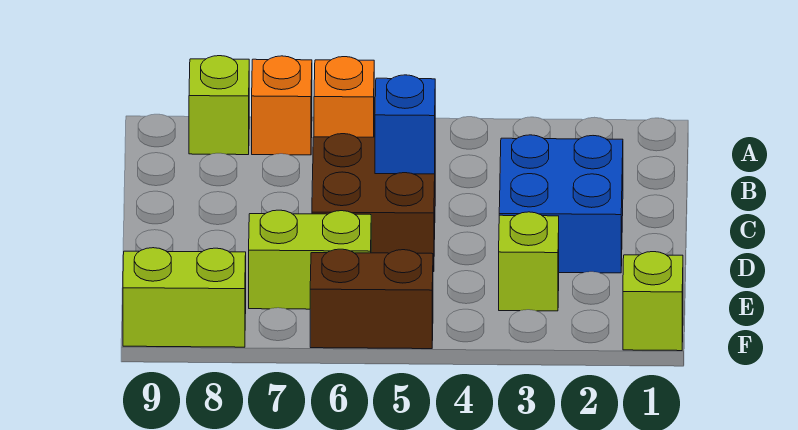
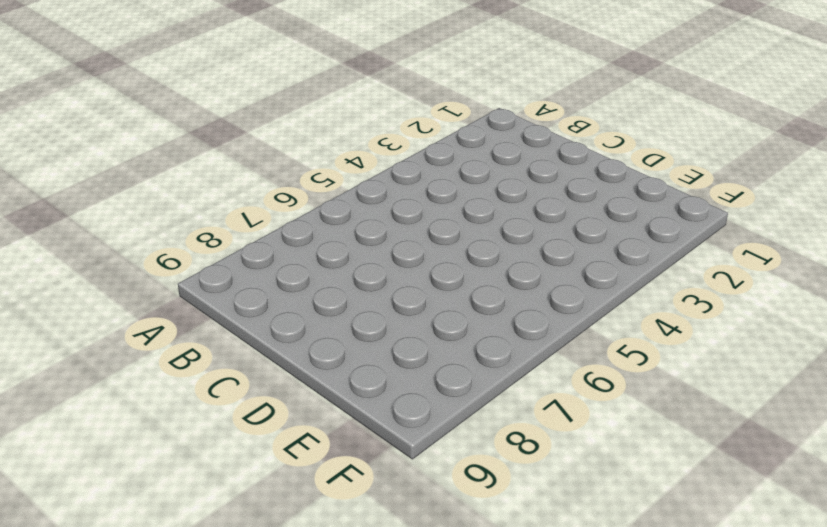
none -> orange 1x1 brick [314,57,374,137]
none -> orange 1x1 brick [252,56,312,155]

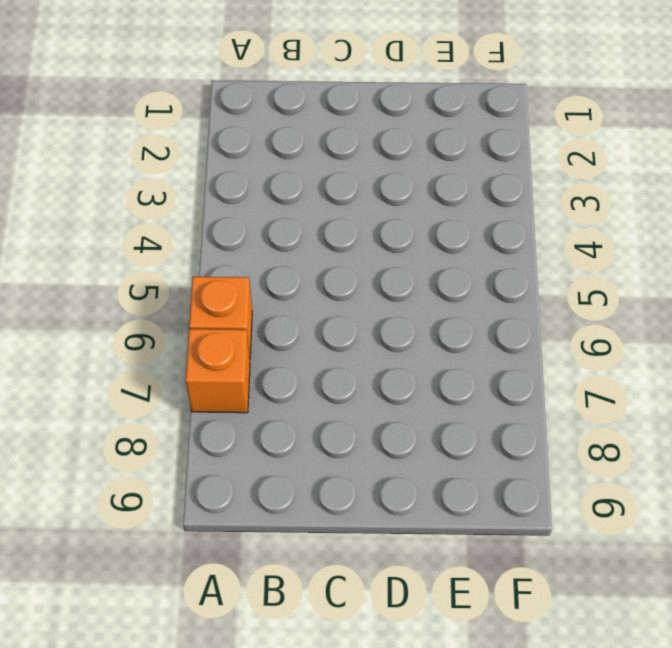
none -> lime 1x1 brick [189,56,249,155]
none -> blue 2x2 brick [499,135,623,273]

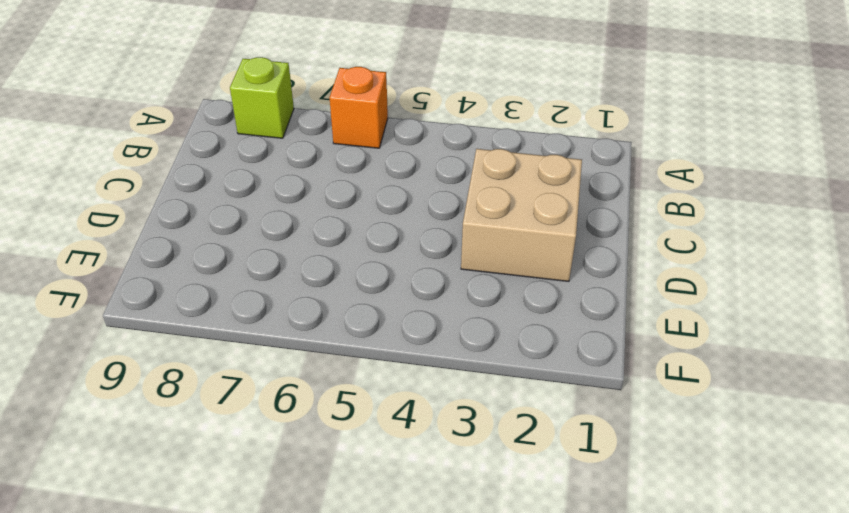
tan 2x2 brick [461,149,582,281] -> blue 2x2 brick [499,135,623,273]
none -> orange 1x1 brick [252,56,312,155]
none -> brown 2x2 brick [312,134,435,272]

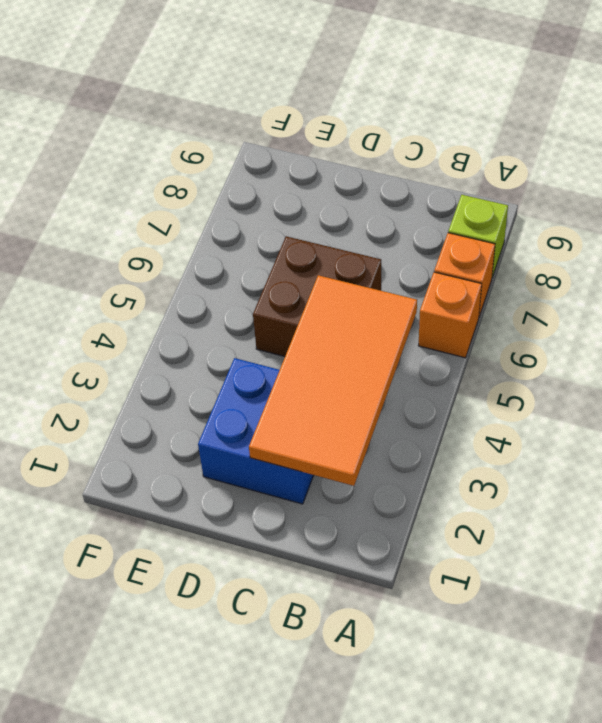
orange 2x4 tile [249,275,417,486] -> blue 1x1 brick [375,75,435,174]
none -> lime 1x1 brick [499,212,559,311]
none -> lime 1x2 brick [249,210,371,309]

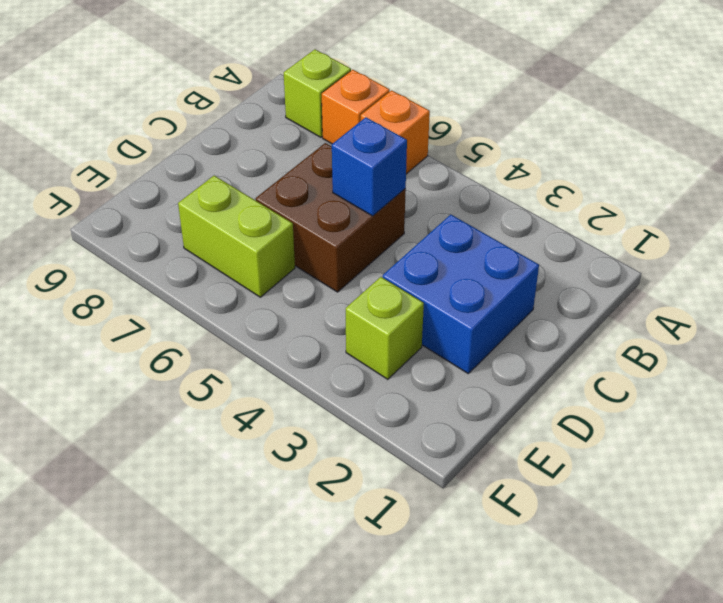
none -> lime 1x1 brick [623,252,683,351]
none -> brown 1x2 brick [310,249,433,349]

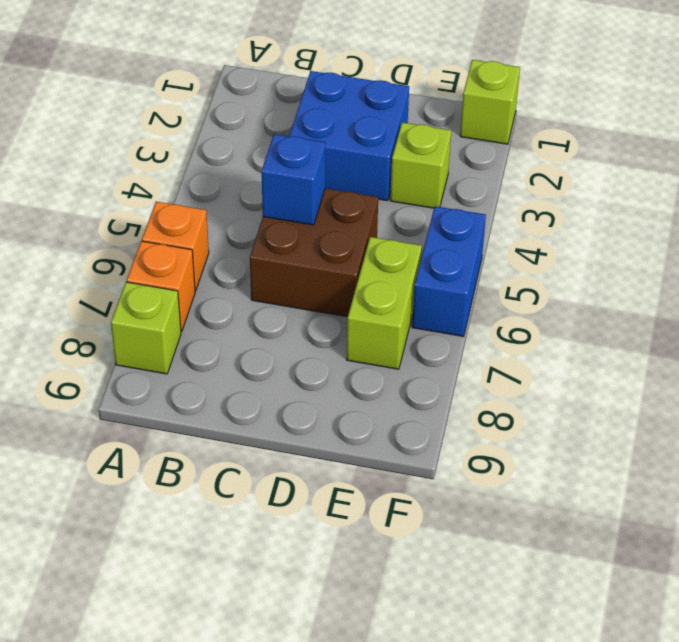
blue 1x2 brick [412,206,486,337] -> brown 1x2 brick [310,249,433,349]
none -> lime 1x2 brick [123,248,246,347]

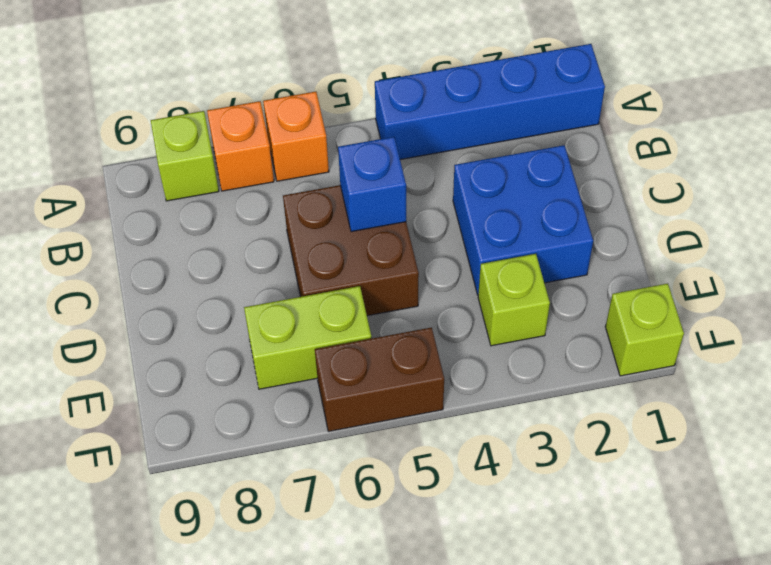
blue 1x4 brick [375,44,605,160] -> none
none -> lime 1x2 brick [123,248,246,347]

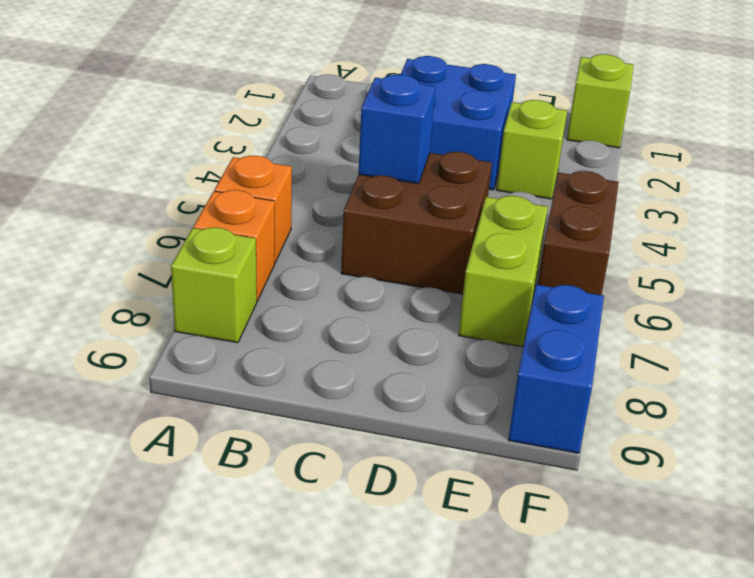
blue 1x2 brick [508,285,604,453] -> lime 1x2 brick [123,248,246,347]

